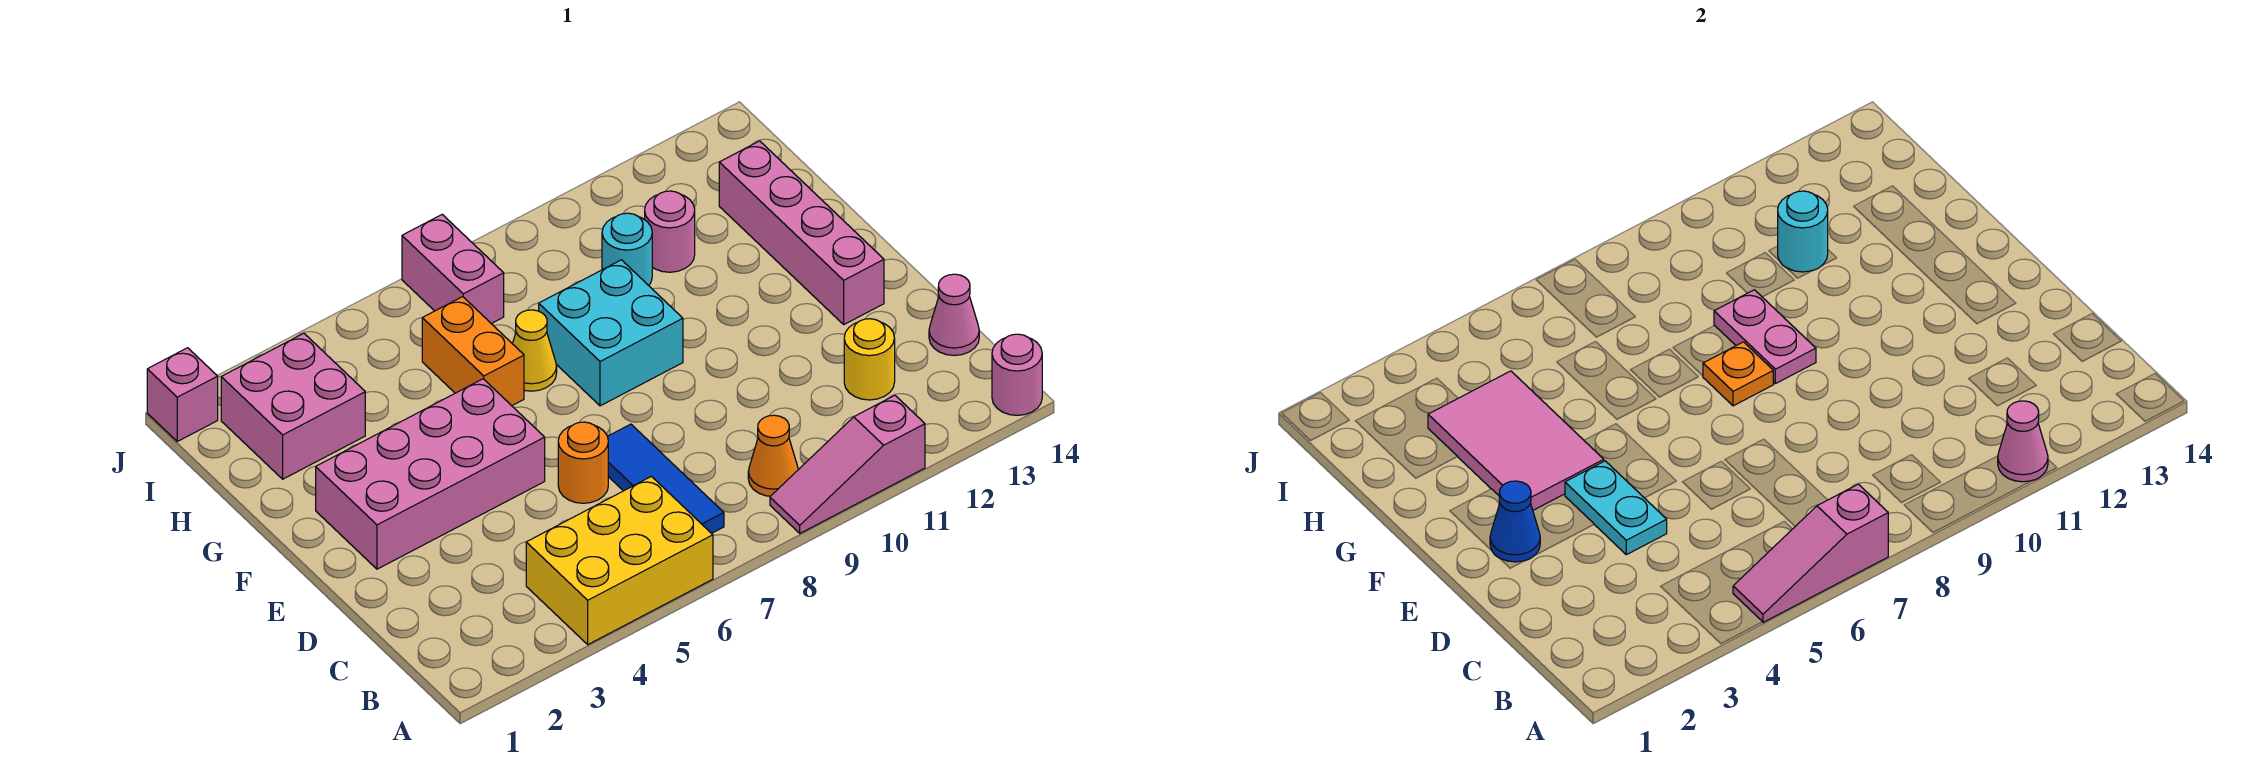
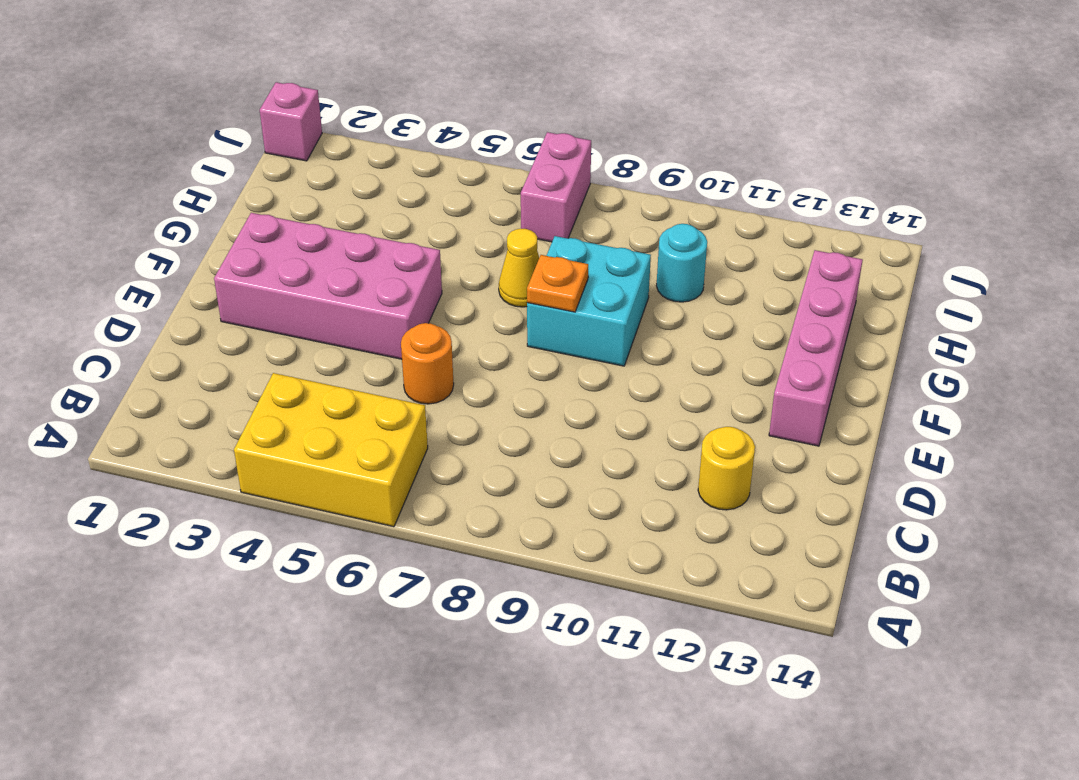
none -> pink 1x3 slope [770,395,925,533]
none -> pink 1x1 round brick [992,334,1042,415]
none -> blue 1x3 tile [607,424,724,534]

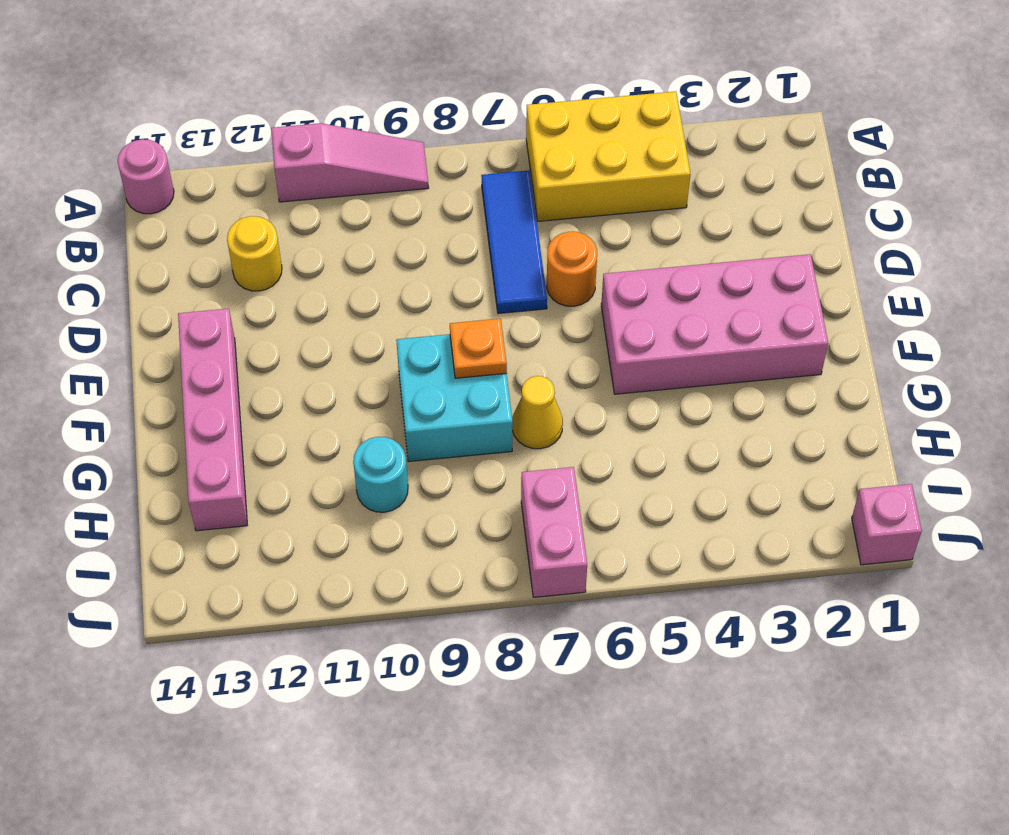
none -> orange 1x1 cone [748,415,798,496]
none -> pink 1x1 cone [929,274,979,355]
none -> orange 1x2 brick [422,297,524,406]

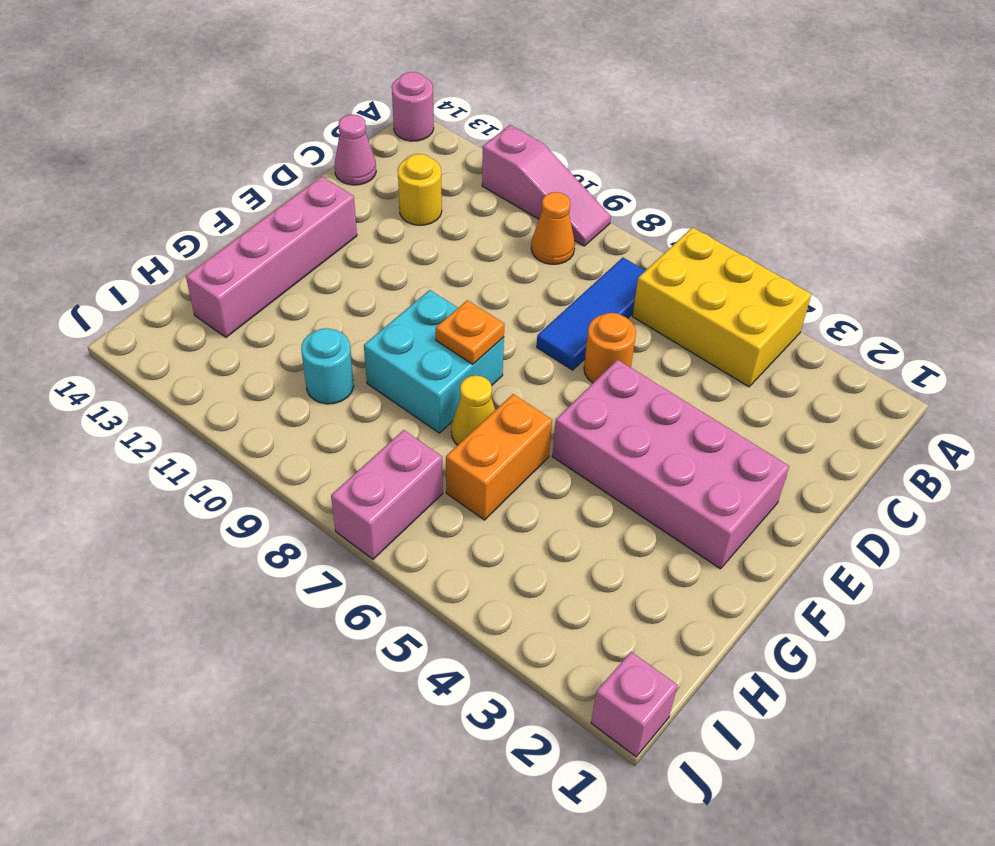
none -> pink 2x2 brick [221,333,365,479]
none -> pink 1x1 round brick [645,191,695,272]
none -> pink 1x3 slope [1733,484,1888,622]

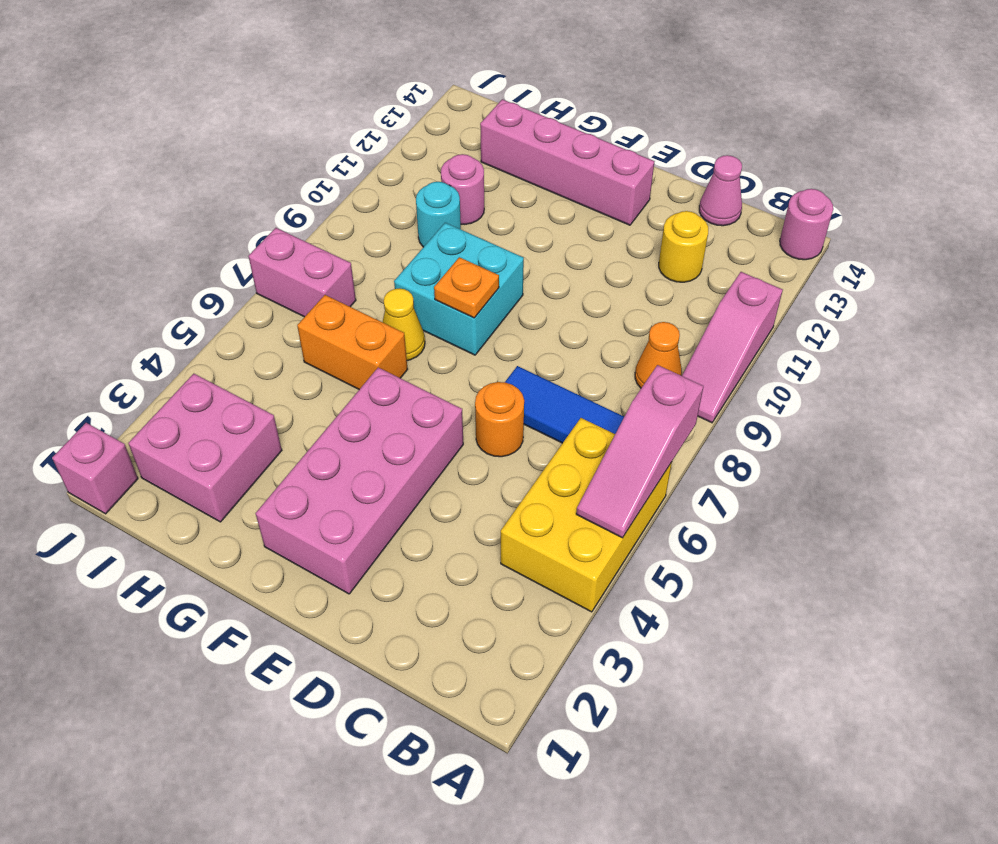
none -> pink 1x1 cone [1998,401,2048,482]
none -> cyan 1x2 plate [1565,461,1667,555]
none -> blue 1x1 cone [1490,481,1540,562]

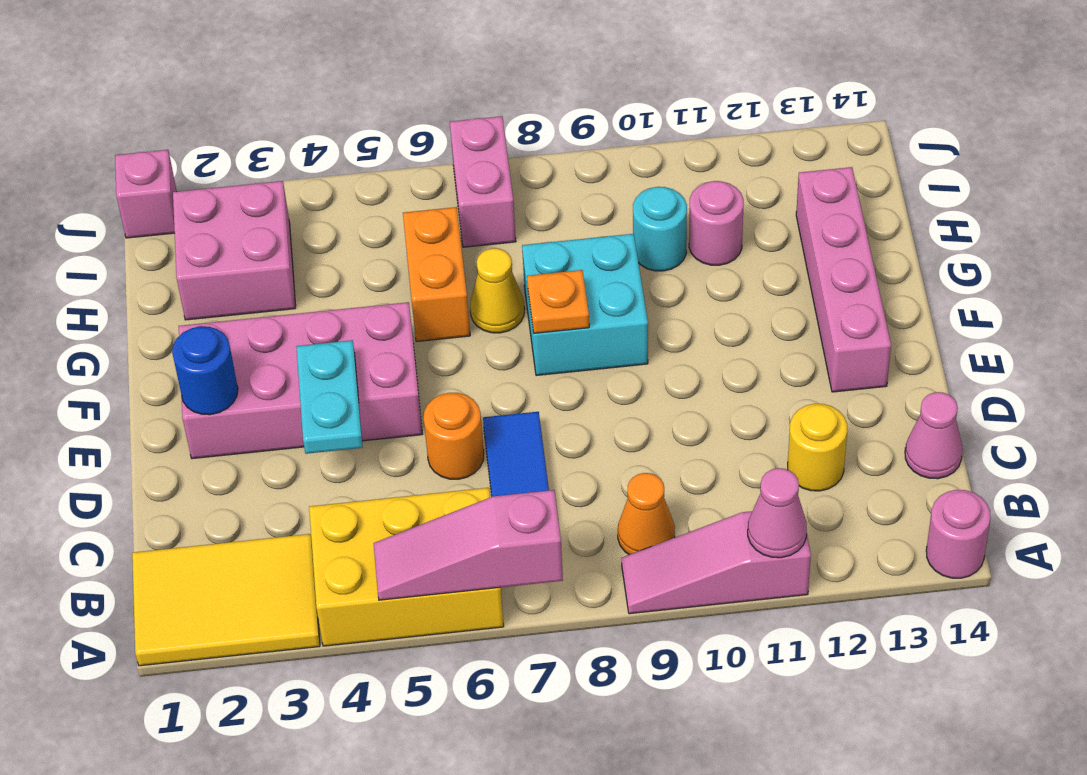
yellow 2x3 tile [132,534,320,666] -> none
blue 1x1 round brick [172,326,238,415] -> blue 1x1 cone [1490,481,1540,562]
none -> pink 2x3 tile [1428,371,1604,510]
none -> pink 1x2 plate [1714,290,1816,384]
none -> cyan 1x1 round brick [1778,191,1828,272]

